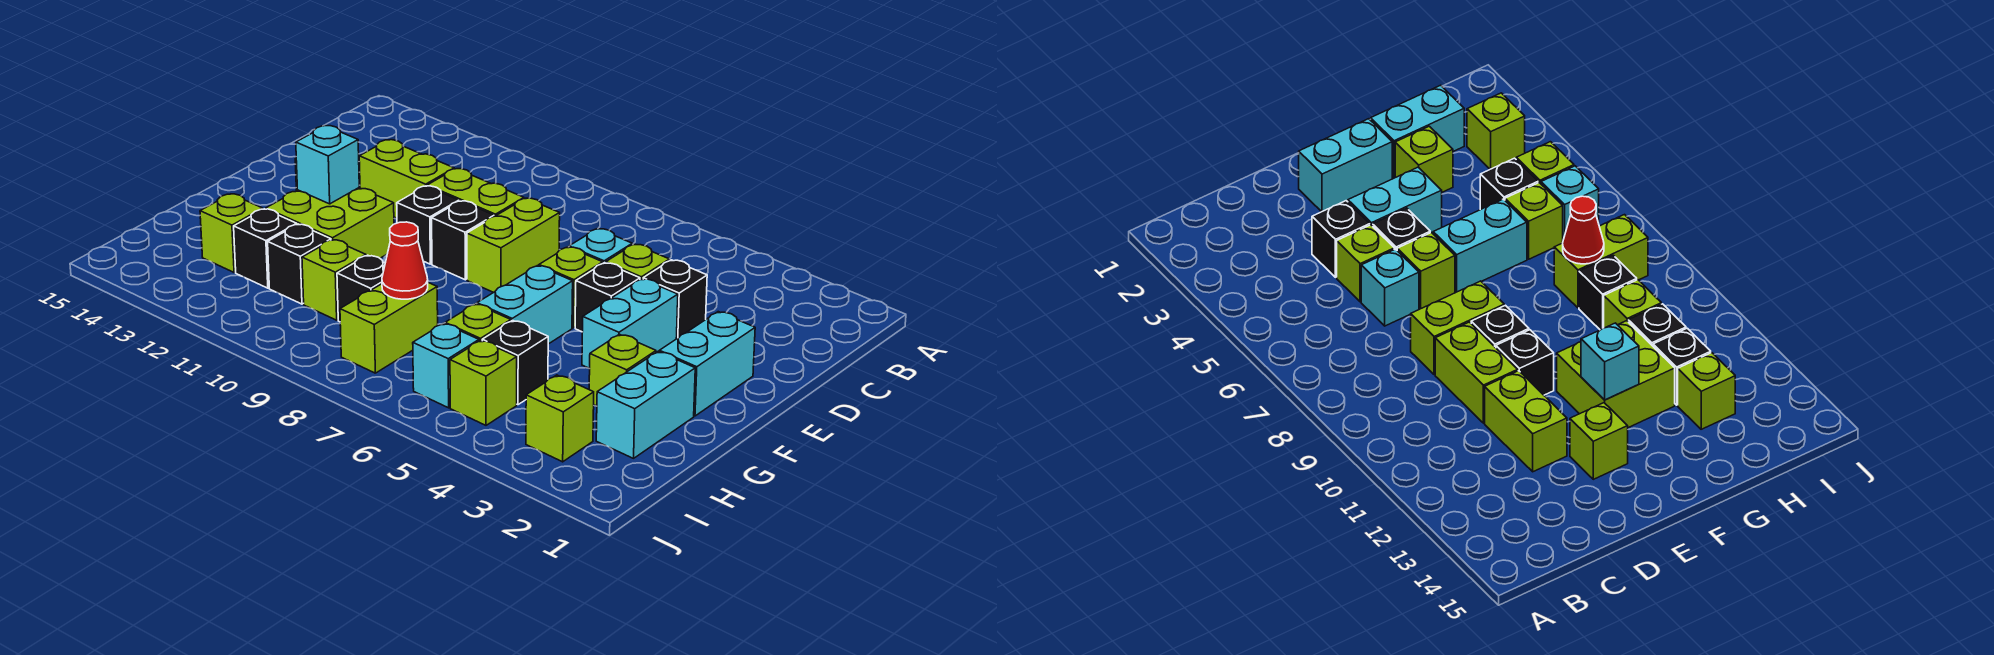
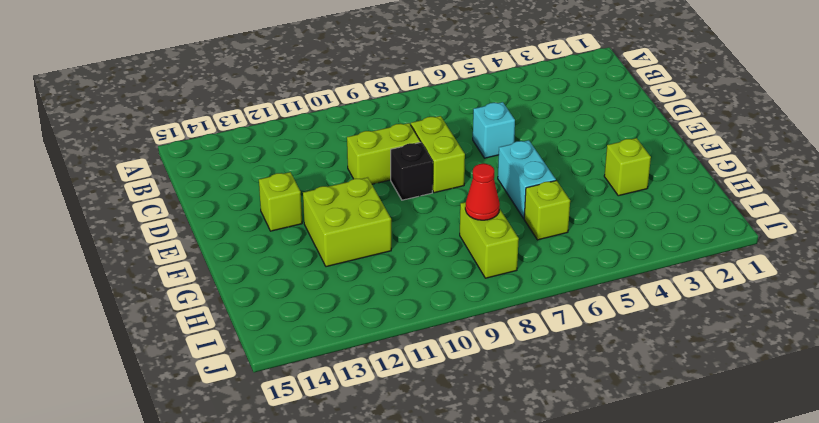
none -> black 1x1 brick [643,260,707,339]
none -> lime 1x1 brick [606,244,670,280]
none -> lime 1x2 brick [359,140,454,218]
none -> cyan 1x2 brick [659,312,755,416]

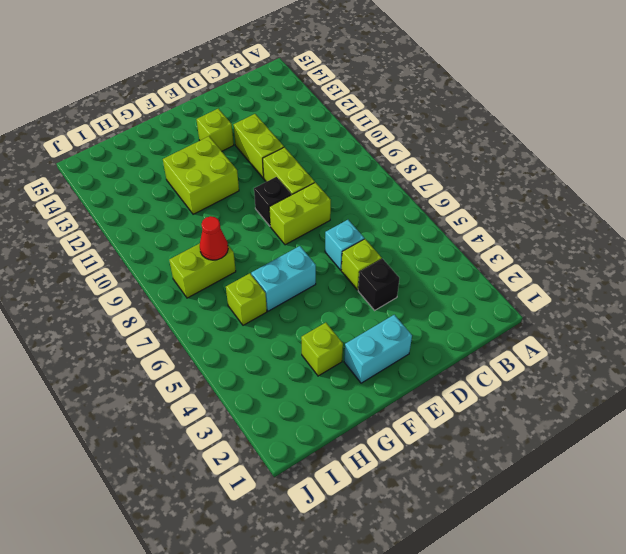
none -> cyan 1x2 brick [582,279,678,368]
none -> black 1x1 brick [575,263,640,332]
none -> lime 1x1 brick [539,247,603,328]
none -> black 1x1 brick [397,186,459,264]

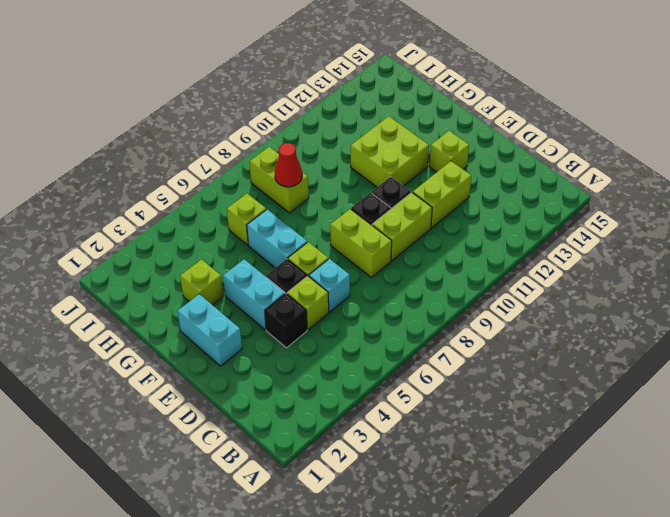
none -> cyan 1x2 brick [596,352,695,458]
none -> black 1x1 brick [482,320,548,405]
none -> black 1x1 brick [337,255,385,322]
none -> lime 1x1 brick [302,240,366,320]

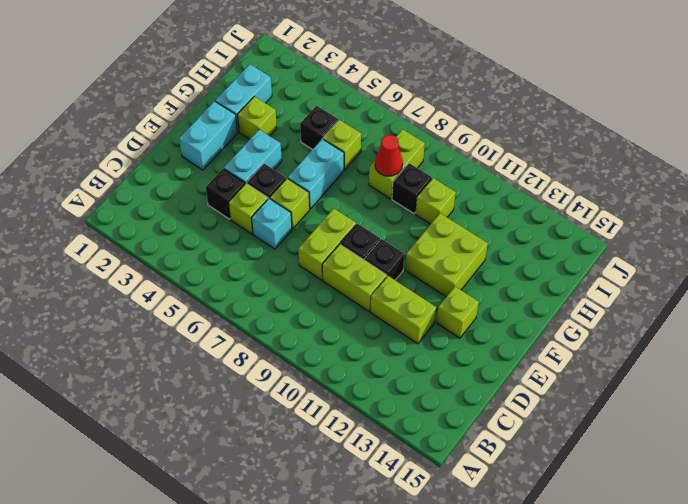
none -> black 1x1 brick [268,224,331,304]
none -> black 1x1 brick [234,209,297,288]
none -> lime 1x1 brick [200,194,263,272]
none -> lime 1x1 brick [526,375,594,462]

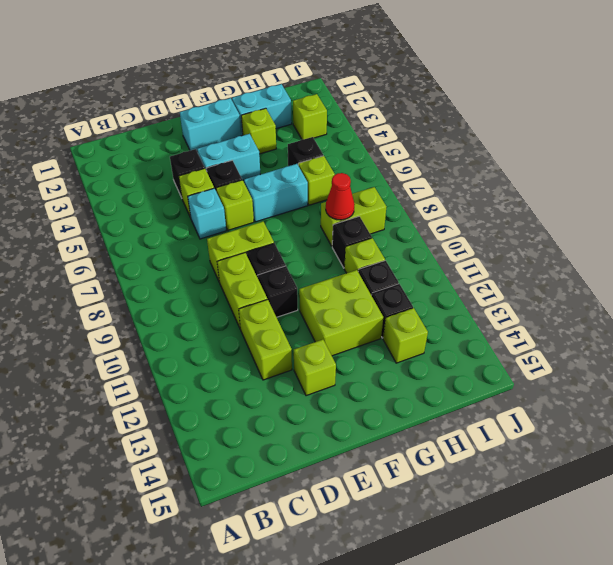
none -> lime 1x1 brick [450,340,517,425]
none -> cyan 1x1 brick [413,323,479,408]
none -> cyan 1x1 brick [296,126,359,204]

